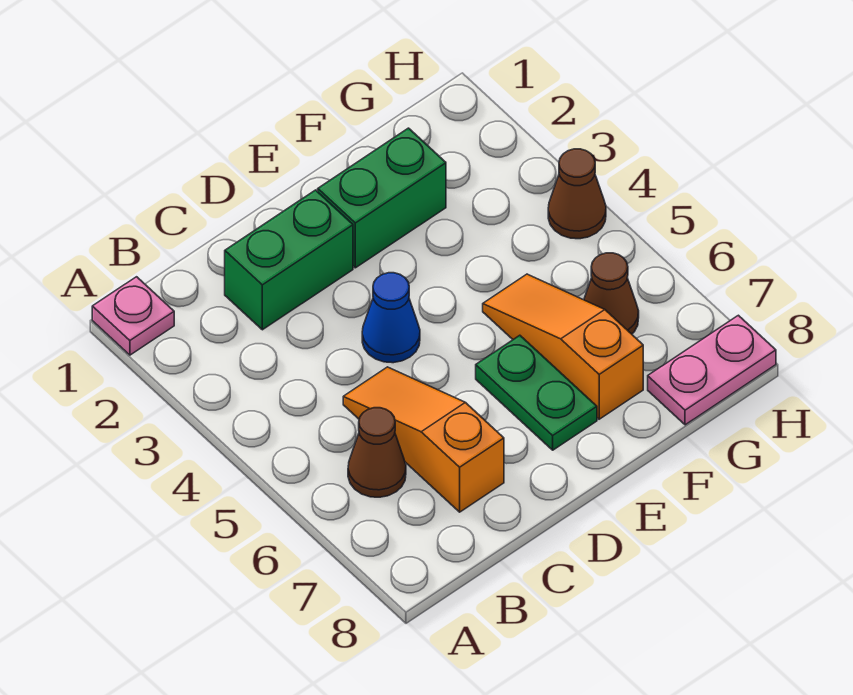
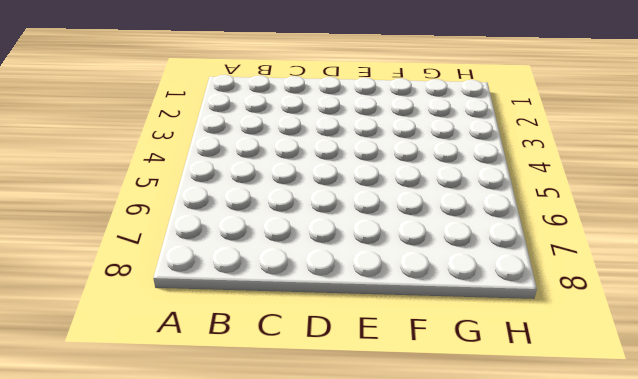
none -> pink 1x1 plate [92,277,174,355]
none -> brown 1x1 cone [348,408,406,497]

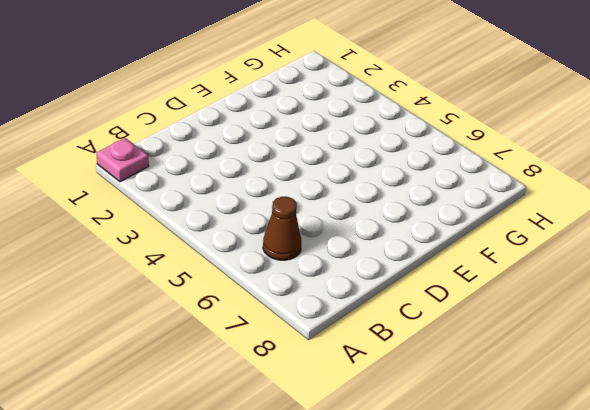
none -> green 1x2 brick [225,190,353,330]
none -> orange 1x3 slope [343,367,504,512]

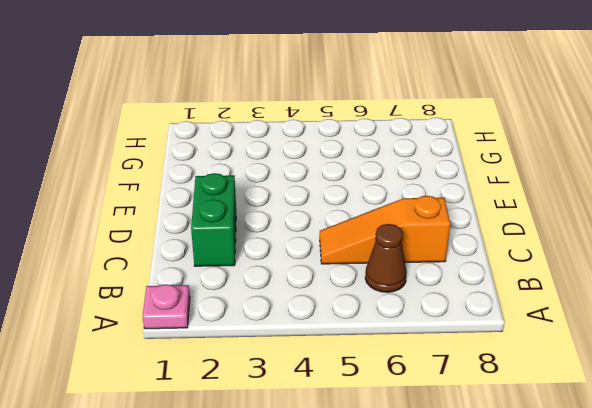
none -> blue 1x1 cone [362,273,420,363]
none -> green 1x2 brick [318,128,446,268]

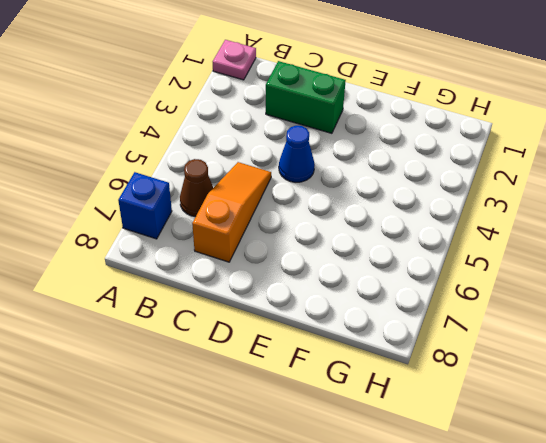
blue 1x1 brick [118,172,172,239] -> none
none -> green 1x2 brick [318,128,446,268]
none -> green 1x2 plate [476,335,597,450]

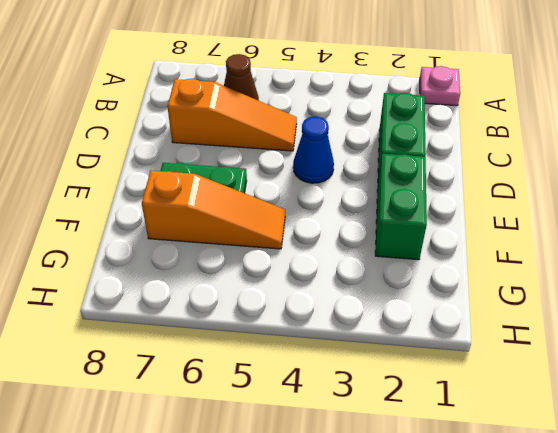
none -> brown 1x1 cone [584,253,639,334]
none -> pink 1x2 plate [648,315,776,425]

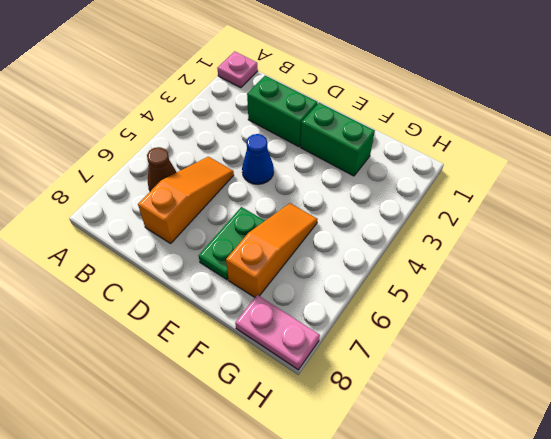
none -> brown 1x1 cone [584,253,639,334]
none -> brown 1x1 cone [548,149,606,239]

